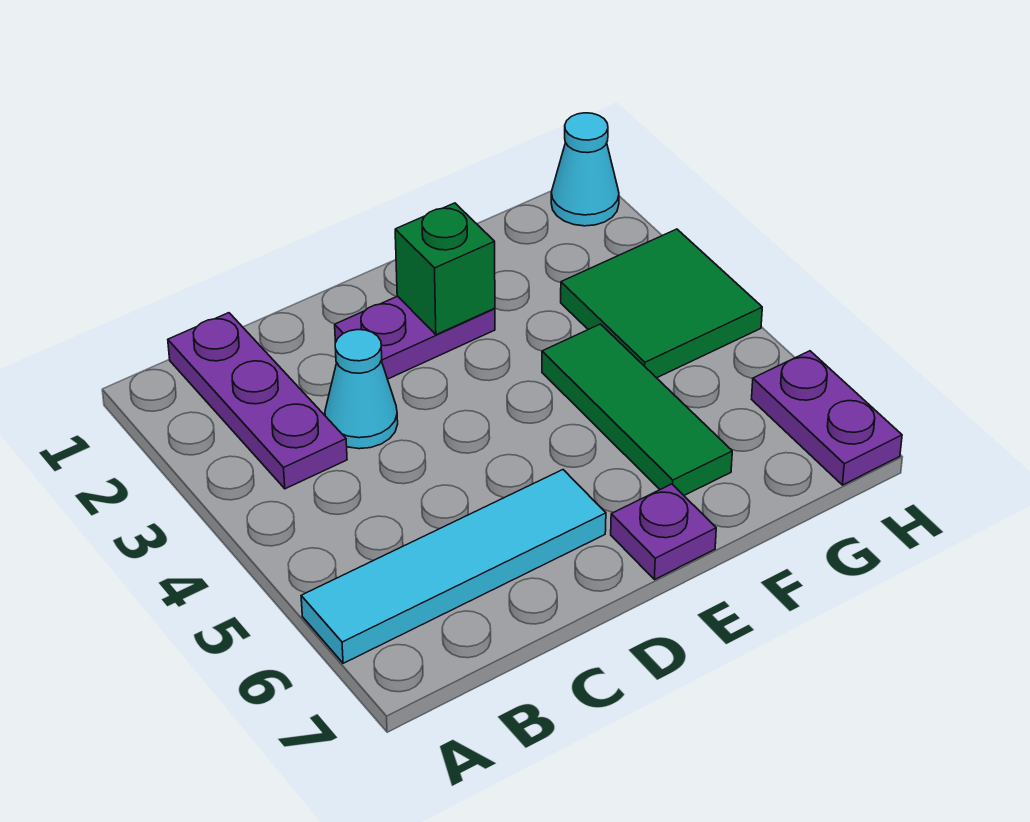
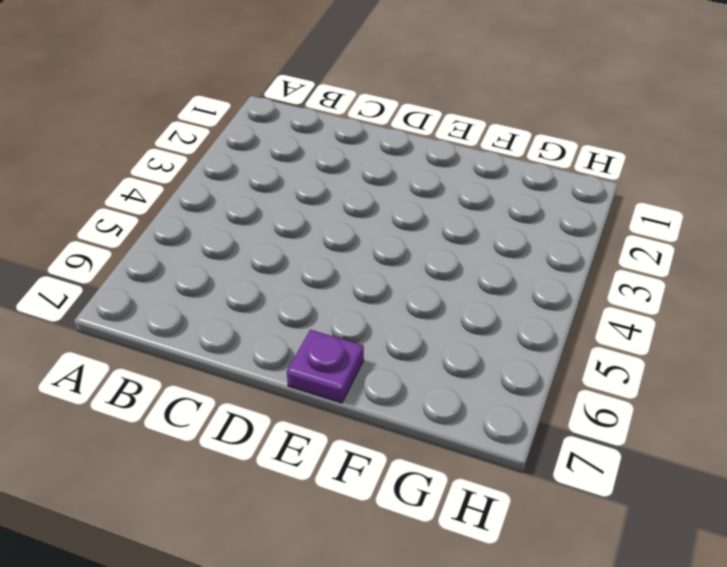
none -> cyan 1x4 tile [301,470,606,663]
none -> purple 1x3 plate [168,313,347,489]

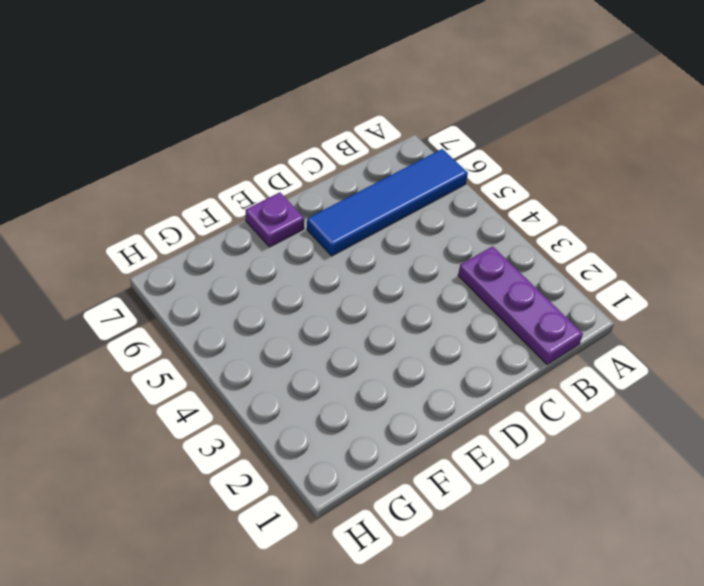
blue 1x4 tile [307,149,468,256] -> cyan 1x4 tile [301,470,606,663]
none -> cyan 1x1 cone [325,330,398,449]
none -> purple 1x2 plate [335,296,495,379]

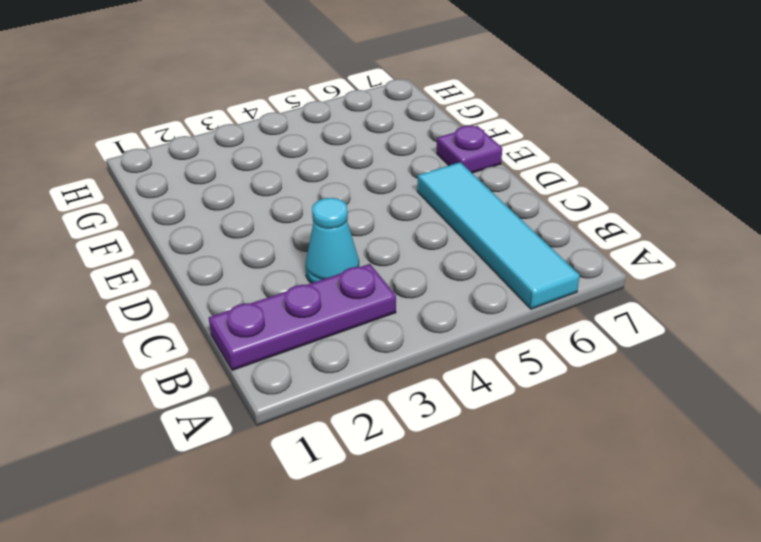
none -> purple 1x2 plate [335,296,495,379]
none -> green 1x3 tile [542,324,732,495]

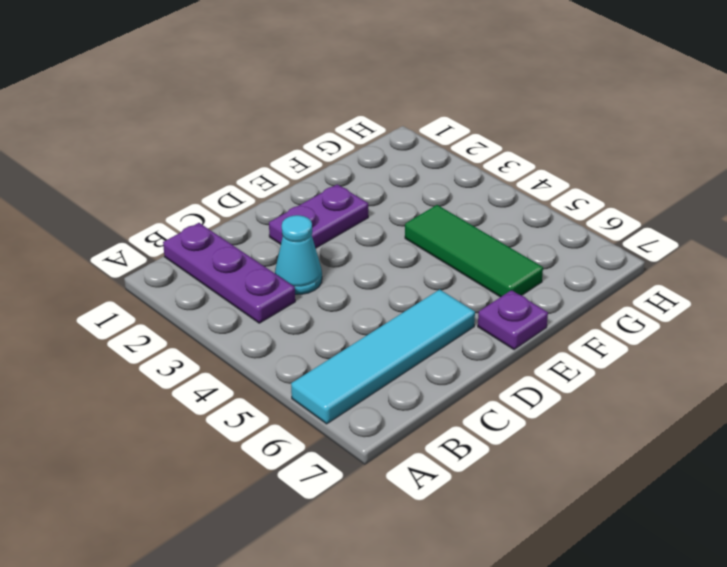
none -> green 2x2 tile [561,229,762,378]
none -> cyan 1x1 cone [551,113,619,226]

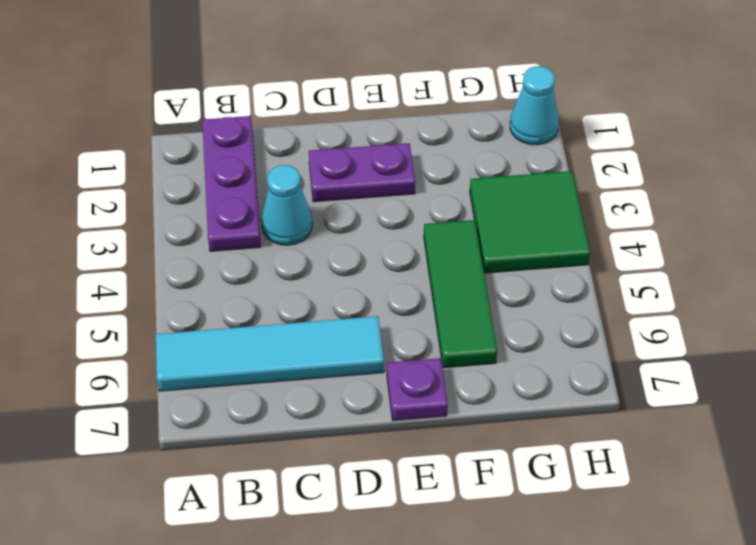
none -> purple 1x2 plate [752,351,902,485]
none -> green 1x1 brick [395,203,495,335]

